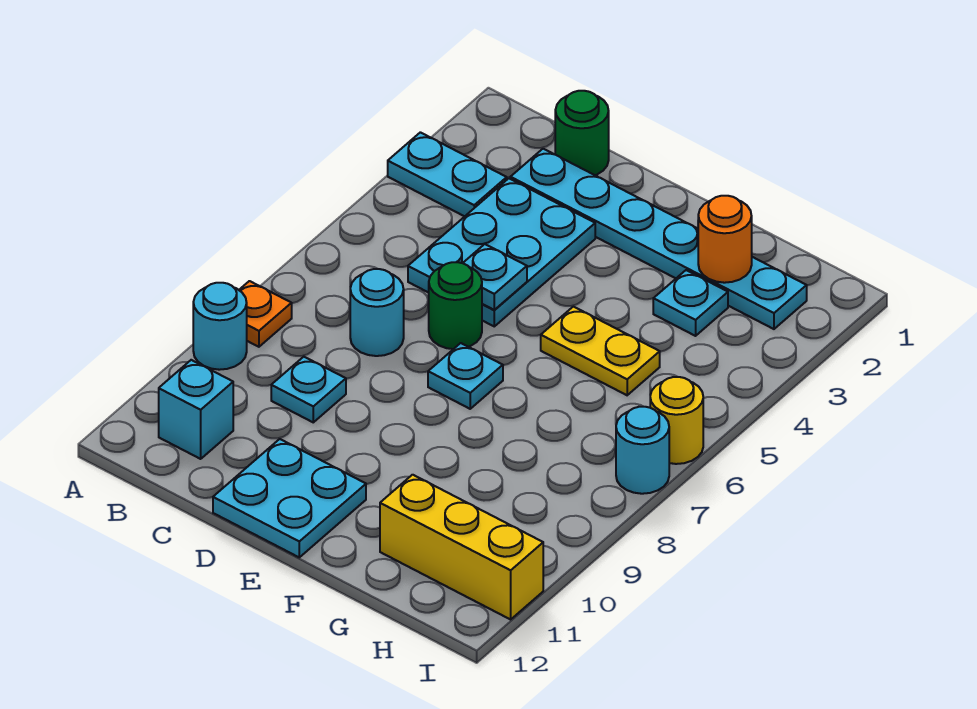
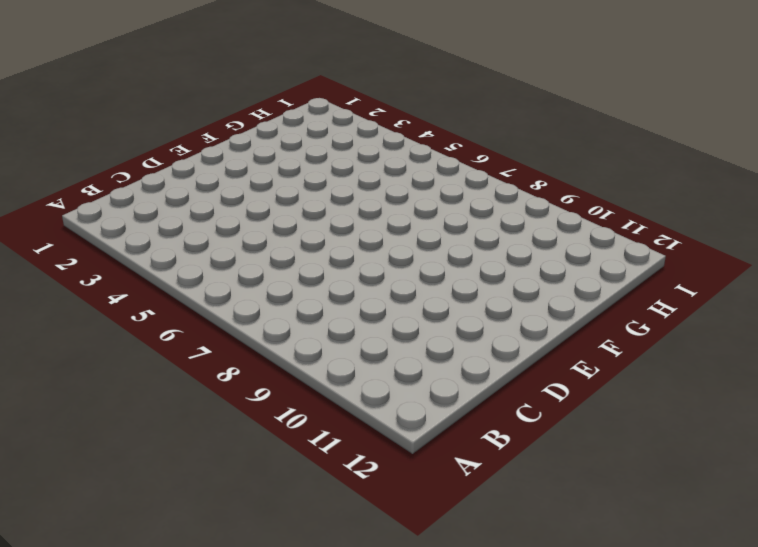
none -> cyan 1x2 plate [388,132,507,216]
none -> orange 1x1 plate [239,281,292,347]
none -> cyan 1x1 round brick [193,283,247,370]

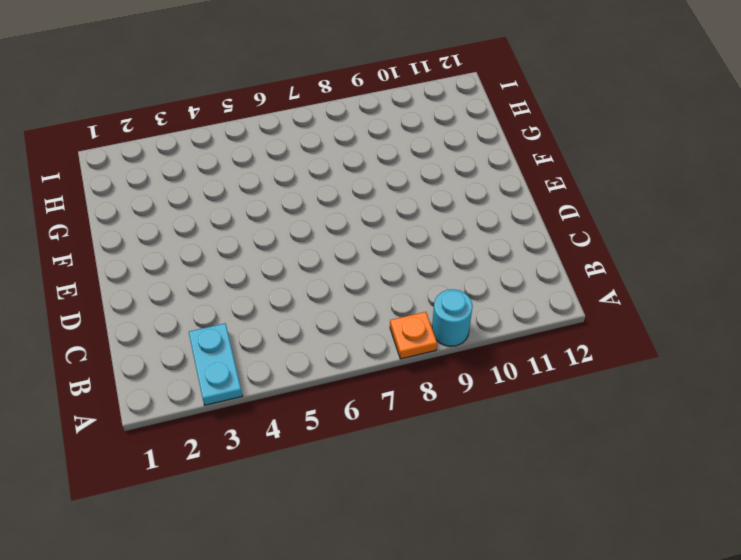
none -> cyan 1x1 brick [159,360,233,459]
none -> green 1x1 round brick [555,91,609,175]
none -> cyan 1x6 plate [510,149,807,329]

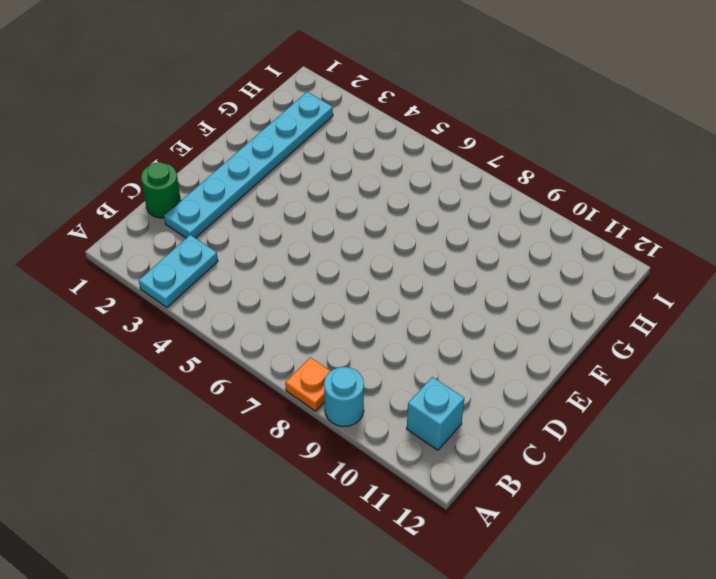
none -> cyan 2x3 plate [408,178,595,326]
none -> cyan 1x1 round brick [350,269,404,356]
none -> cyan 1x1 plate [271,357,346,422]

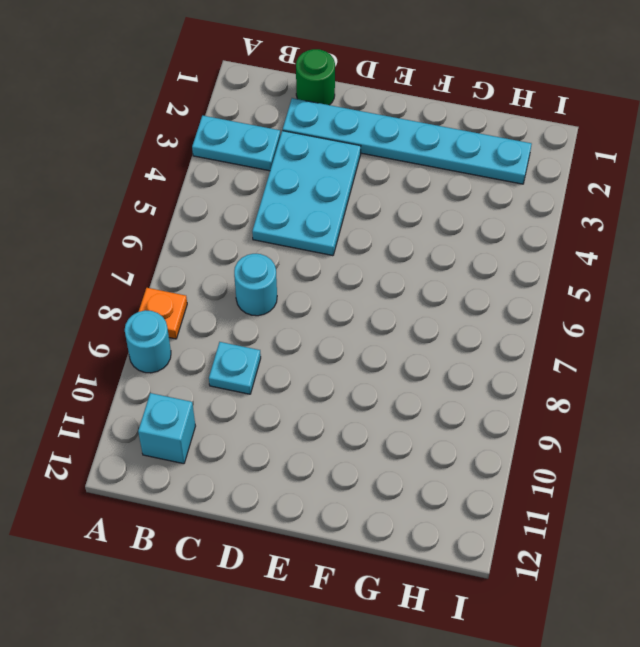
none -> green 1x1 round brick [429,262,482,349]
none -> cyan 2x2 plate [213,439,366,557]
none -> cyan 1x1 plate [428,343,503,409]

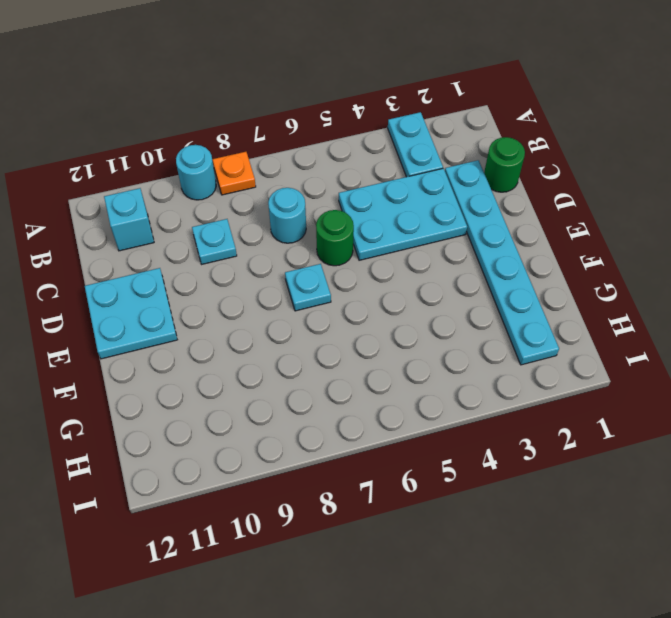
none -> yellow 1x2 plate [541,307,660,395]
none -> cyan 1x1 plate [653,270,728,336]
none -> yellow 1x3 brick [380,475,543,619]

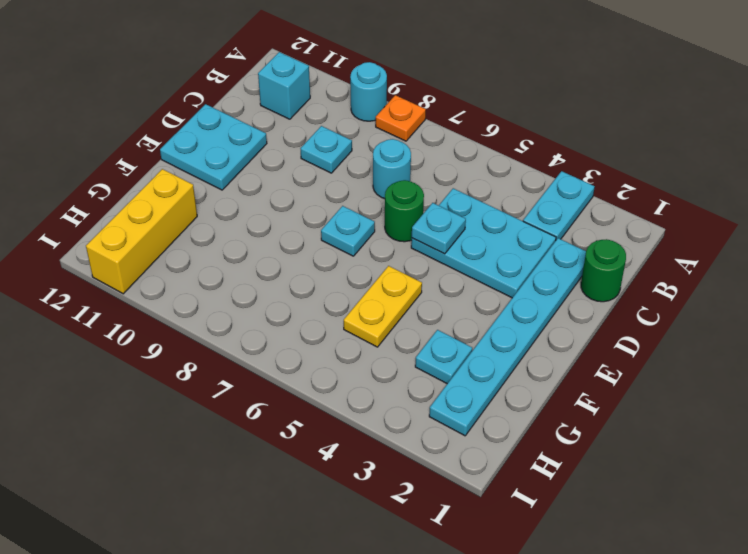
none -> yellow 1x1 round brick [650,377,703,464]
none -> cyan 1x1 round brick [616,407,669,494]
none -> orange 1x1 round brick [698,196,752,283]

